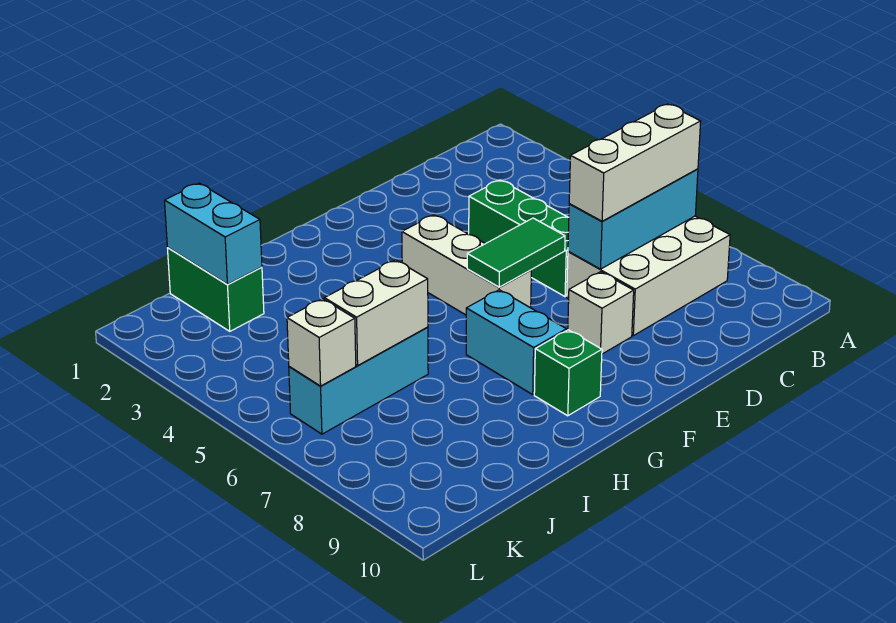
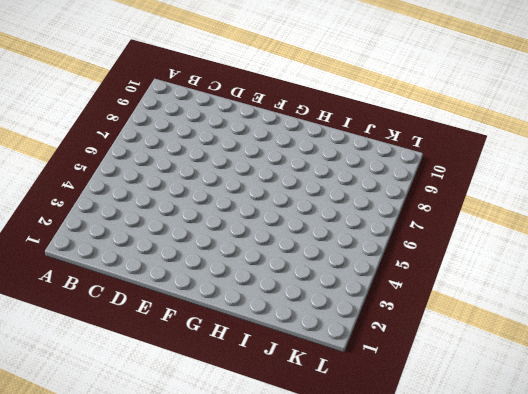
none -> white 2x3 brick [567,216,730,336]
none -> green 1x3 brick [469,180,569,297]
none -> white 1x1 brick [568,272,634,354]

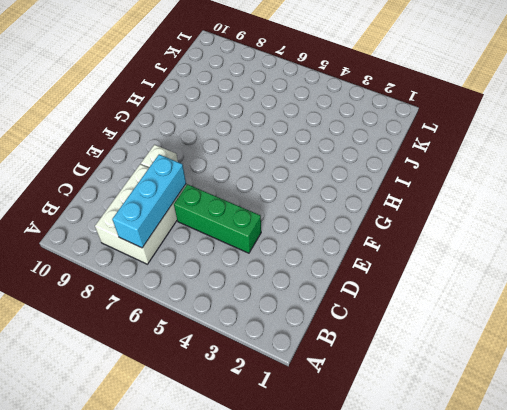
none -> white 1x3 brick [402,215,531,315]
none -> cyan 1x2 brick [466,290,566,394]
none -> green 1x1 brick [534,330,602,416]

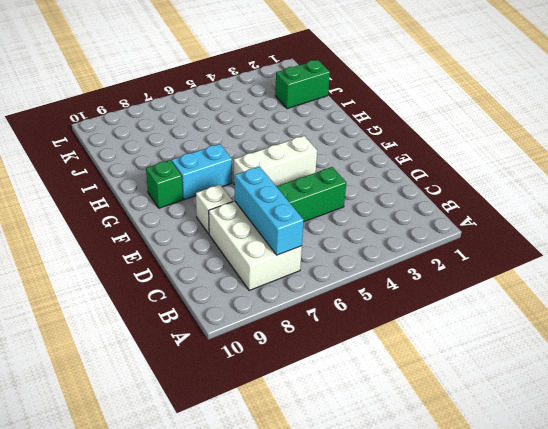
none -> cyan 1x3 brick [289,327,428,434]
none -> green 1x2 tile [467,218,565,287]
none -> white 1x2 brick [324,260,428,366]

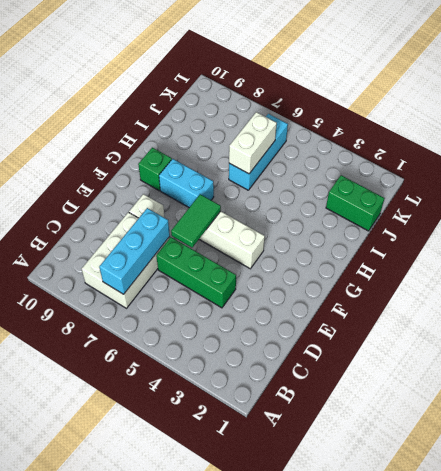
none -> cyan 1x2 brick [165,183,262,284]
none -> white 1x1 brick [287,299,356,386]
none -> white 1x3 brick [569,104,701,221]

